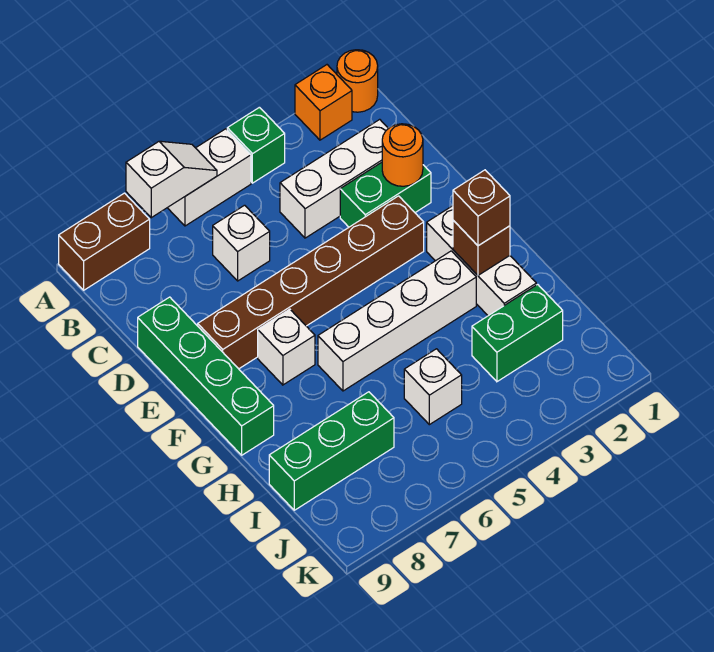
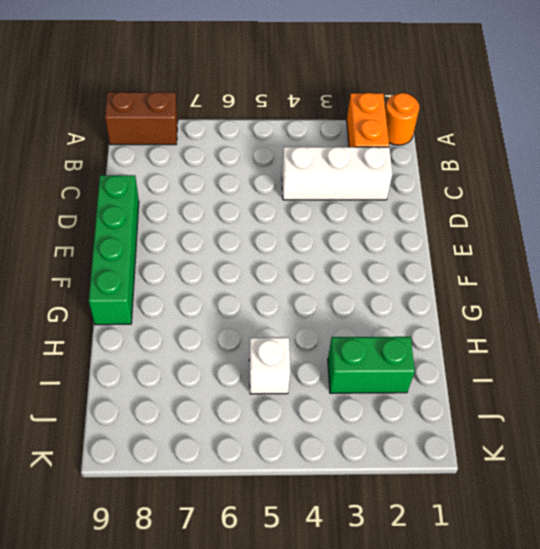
orange 1x2 brick [347,93,389,147] -> orange 1x1 brick [295,65,352,140]
none -> green 1x1 brick [227,107,285,183]
none -> white 1x2 brick [168,129,251,226]
none -> white 1x1 brick [213,205,270,281]

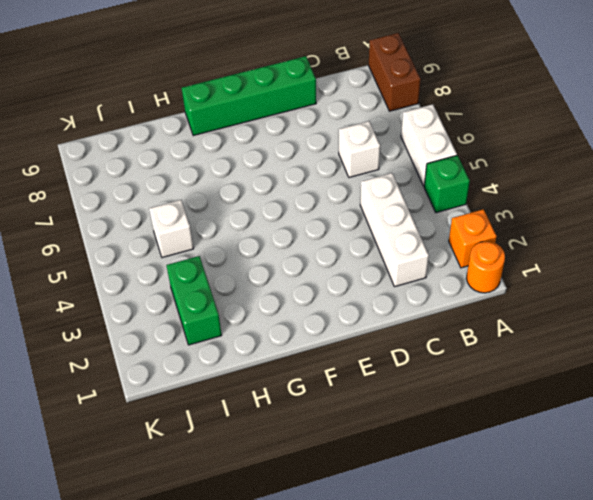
none -> green 1x2 brick [340,162,431,227]
none -> brown 1x6 brick [198,196,424,369]
none -> white 1x3 brick [427,206,536,316]

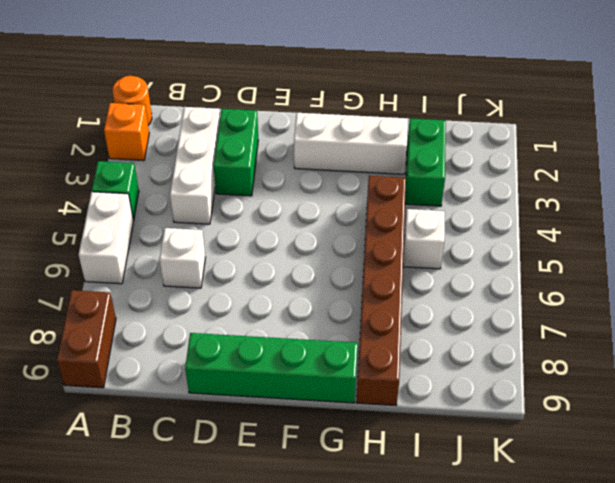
brown 1x6 brick [356,176,406,405] -> brown 1x6 brick moved to [198,196,424,369]
none -> white 1x1 brick [258,309,315,385]
none -> white 1x4 brick [318,251,476,391]
none -> green 1x3 brick [269,392,394,510]

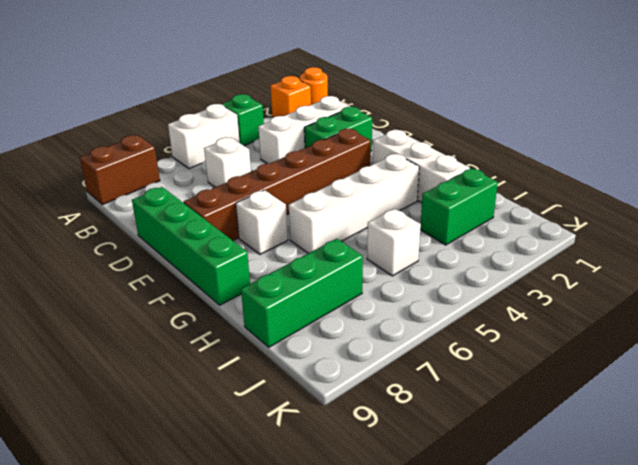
none -> white 1x2 slope [126,141,217,218]
none -> orange 1x1 round brick [382,124,423,186]
none -> brown 1x1 brick [453,220,510,275]

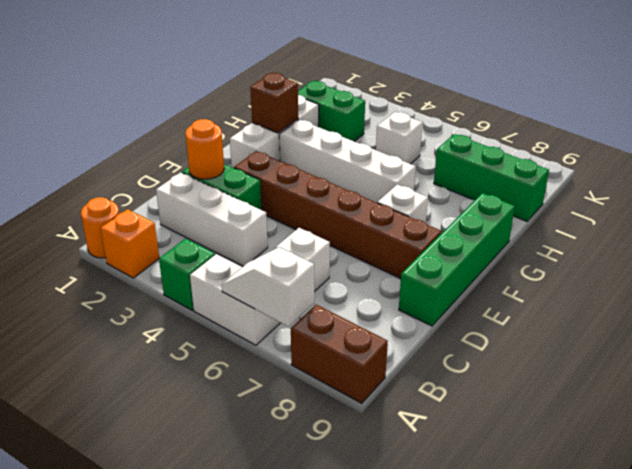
none -> brown 1x1 brick [453,170,510,246]

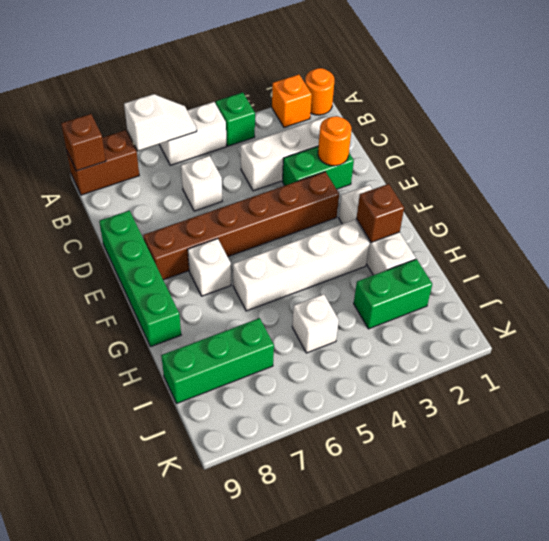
brown 1x1 brick [61,114,106,171] -> brown 1x1 brick moved to [453,170,510,246]

